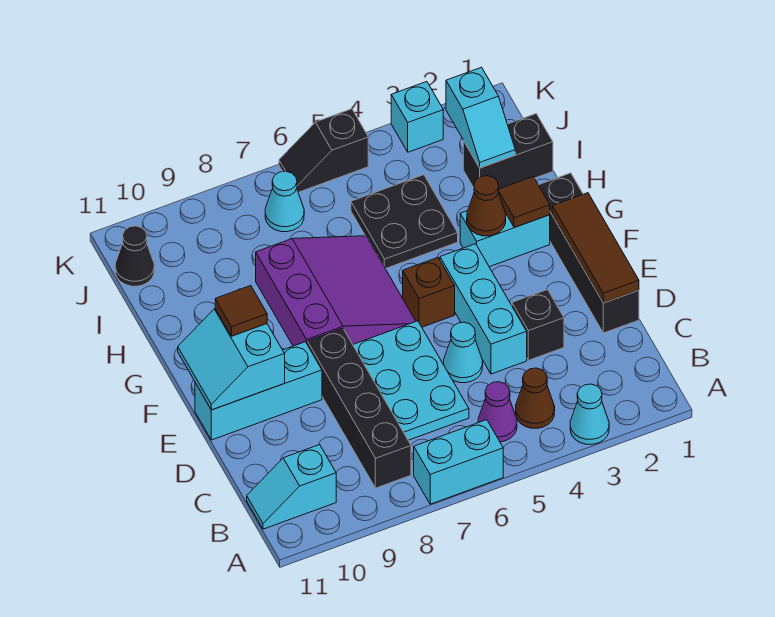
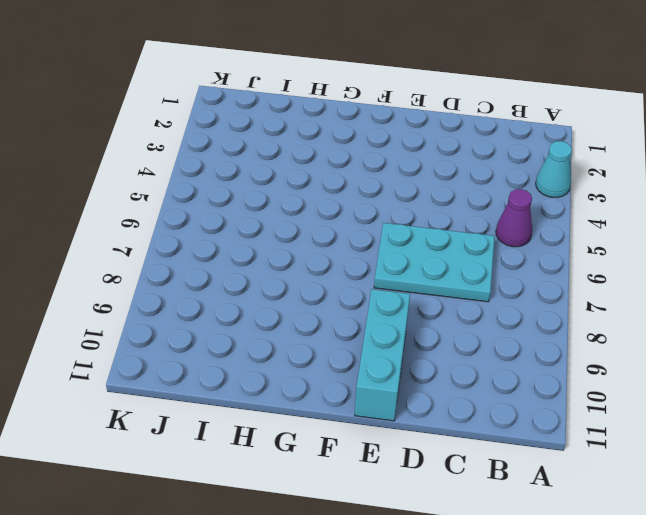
none -> cyan 1x2 brick [414,420,503,504]
none -> brown 1x1 cone [516,368,555,428]
none -> black 1x4 brick [307,328,411,488]

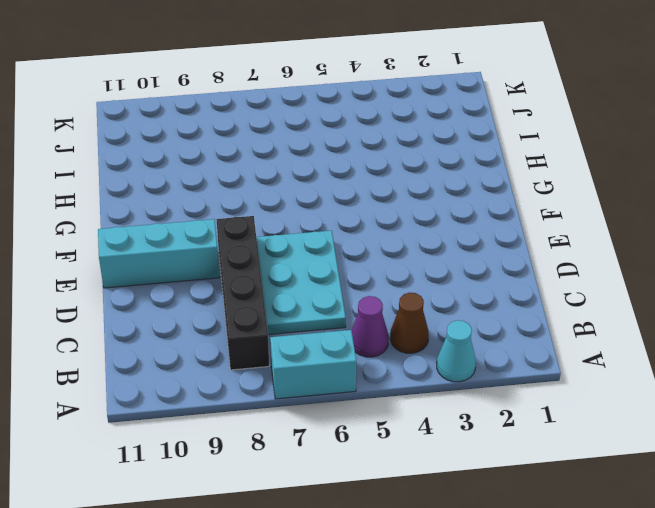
none -> cyan 1x2 slope [247,445,336,529]
none -> black 1x4 brick [539,173,639,333]
none -> black 1x1 brick [512,290,564,360]

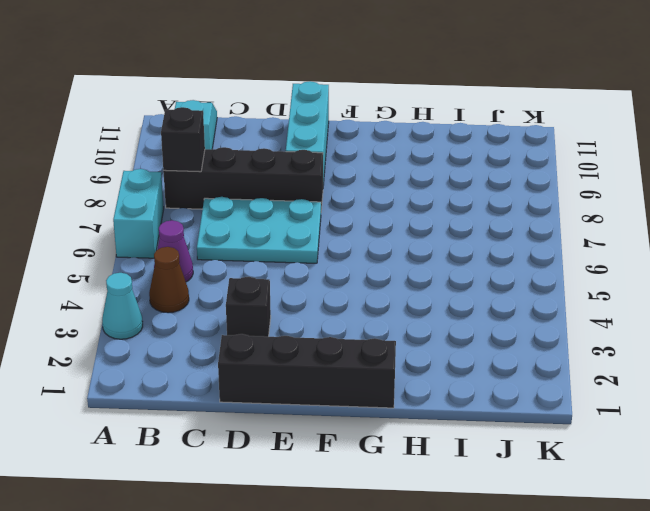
black 1x1 brick [161,107,205,172] -> none
none -> cyan 1x3 brick [440,244,527,374]
none -> cyan 1x1 cone [444,322,483,383]
none -> brown 1x1 brick [403,258,455,327]

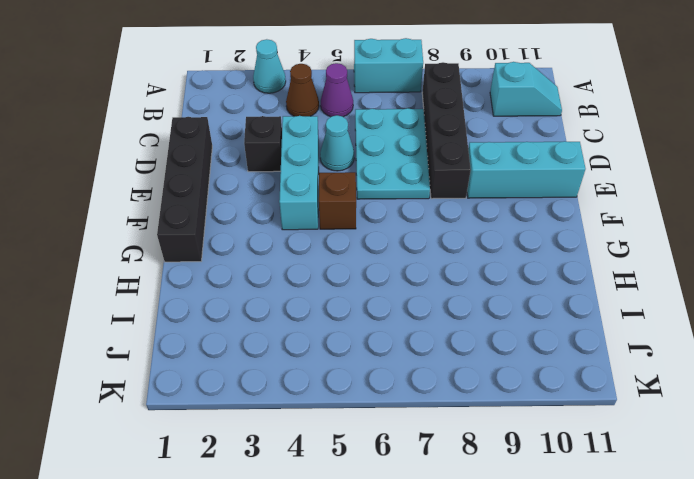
none -> purple 3x3 slope [256,236,416,346]
none -> cyan 1x2 brick [460,211,550,267]
none -> black 2x2 plate [351,175,458,269]

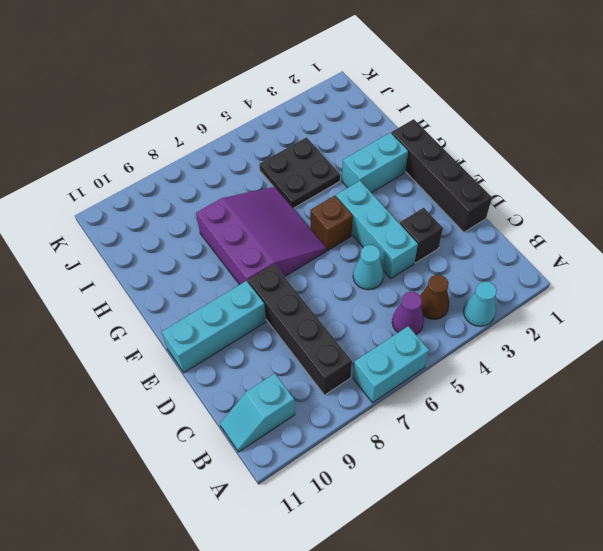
none -> cyan 2x3 plate [353,321,469,440]
none -> black 1x2 brick [463,114,553,189]
none -> cyan 1x1 cone [265,171,304,232]

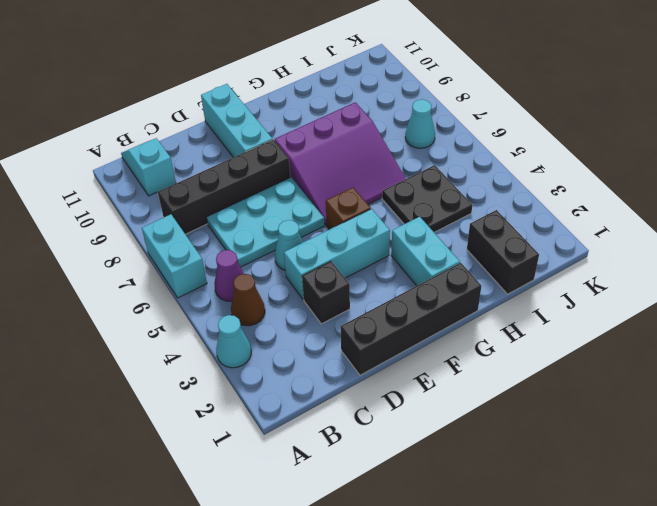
none -> black 1x1 cone [115,226,154,286]
none -> cyan 1x1 brick [391,82,443,152]
none -> black 1x2 slope [279,109,368,192]

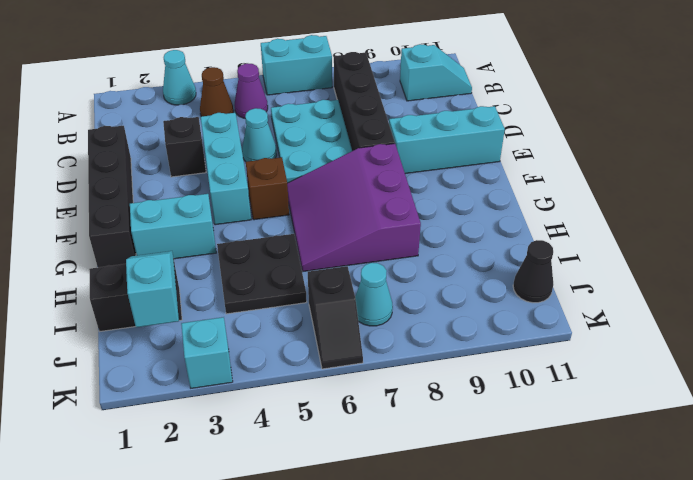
black 1x2 slope [308,266,363,369] -> black 1x2 slope turned to [279,109,368,192]
none -> brown 1x3 tile [552,193,639,303]
none -> cyan 2x2 slope [178,309,285,410]
none -> brown 1x1 tile [498,177,550,228]

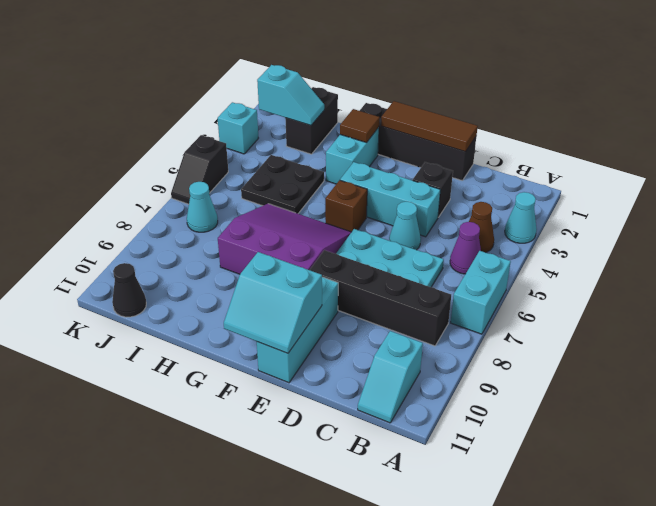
none -> brown 1x1 cone [467,176,506,236]
none -> brown 1x1 tile [215,286,267,336]

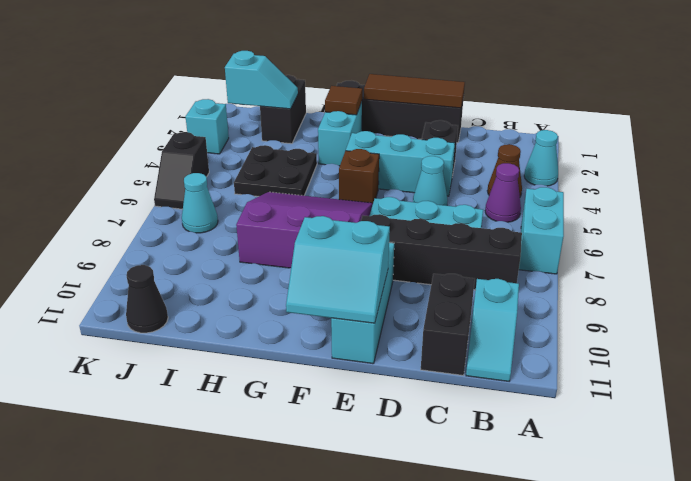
black 1x2 brick [421,274,475,375] -> none
none -> brown 1x1 cone [467,176,506,236]
none -> brown 1x1 tile [215,286,267,336]

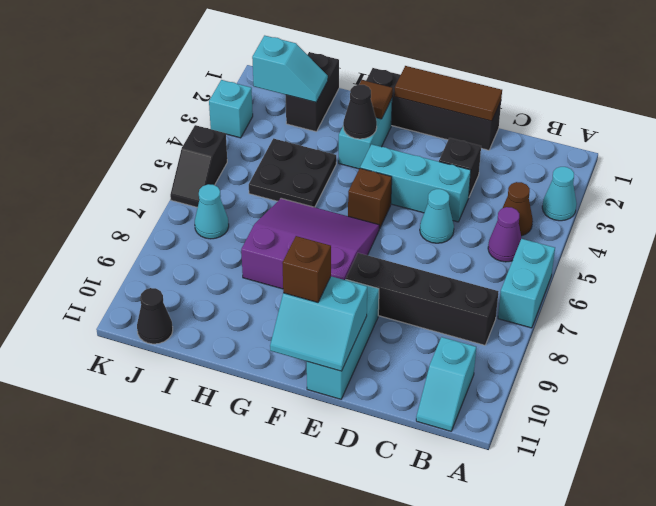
brown 1x1 brick [282,236,331,302] -> brown 1x1 tile [215,286,267,336]
black 1x1 cone [343,85,377,139] -> brown 1x1 cone [467,176,506,236]
none -> cyan 2x3 plate [353,321,469,440]

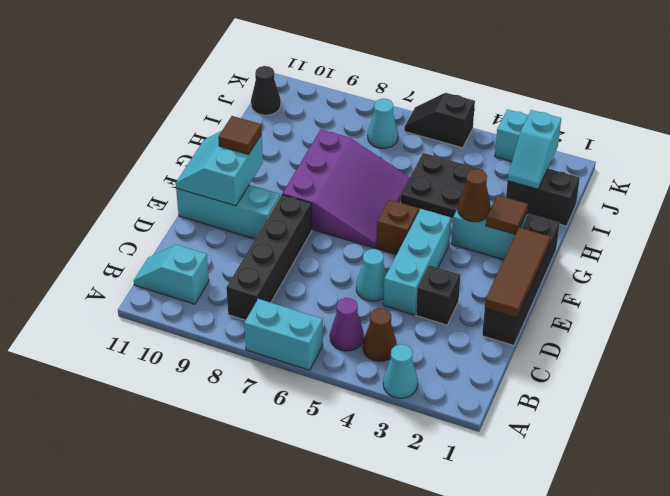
none -> cyan 2x3 plate [353,321,469,440]

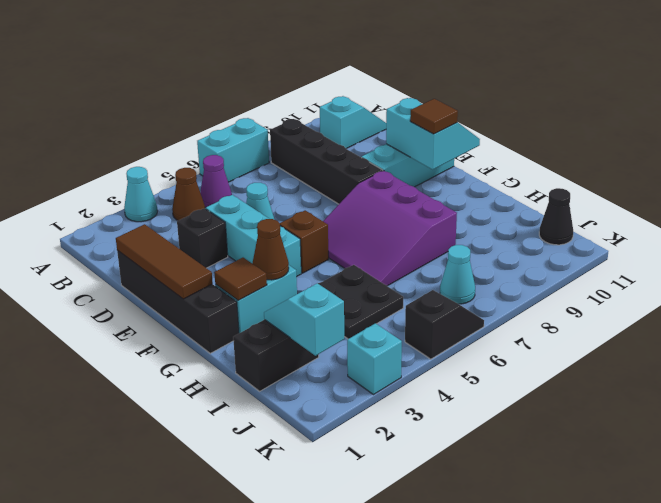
none -> cyan 2x3 plate [353,321,469,440]

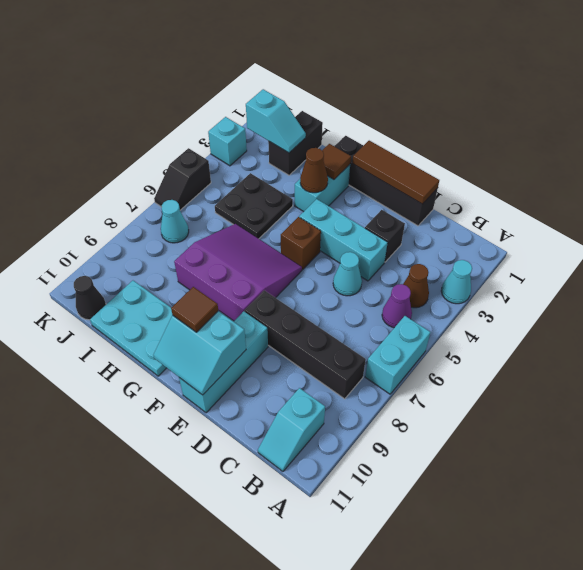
cyan 2x3 plate [90,281,172,376] -> cyan 2x3 plate moved to [353,321,469,440]

